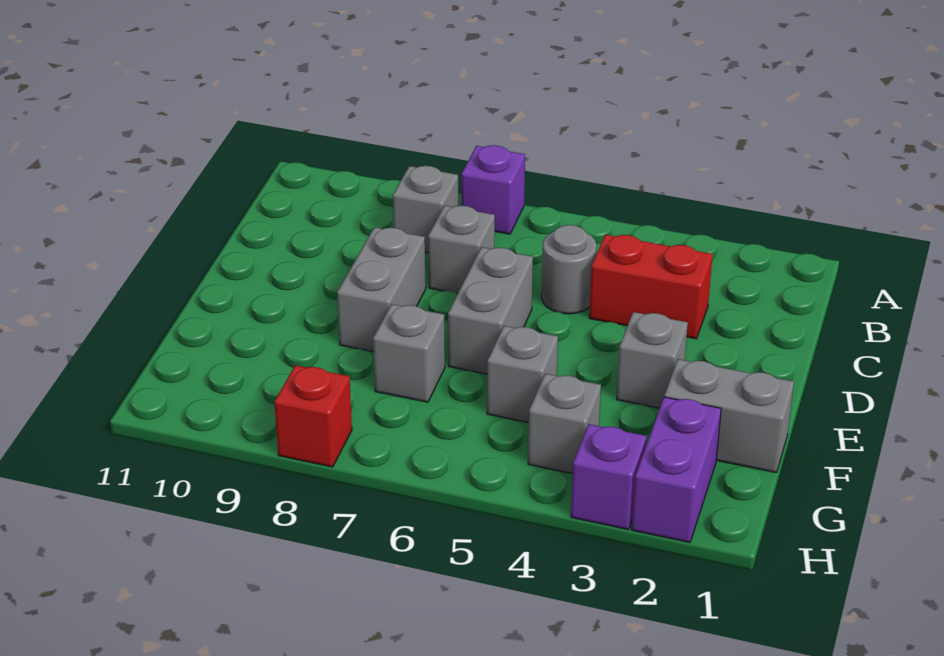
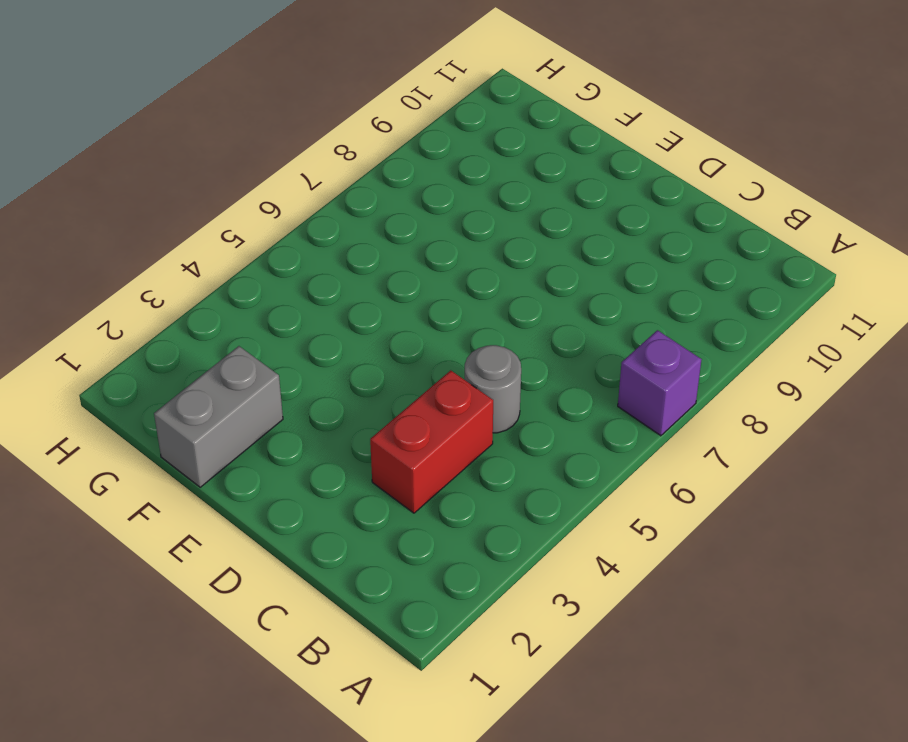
none -> grey 1x1 brick [393,166,458,253]
none -> grey 1x1 brick [428,206,495,294]
none -> grey 1x2 brick [448,247,533,374]

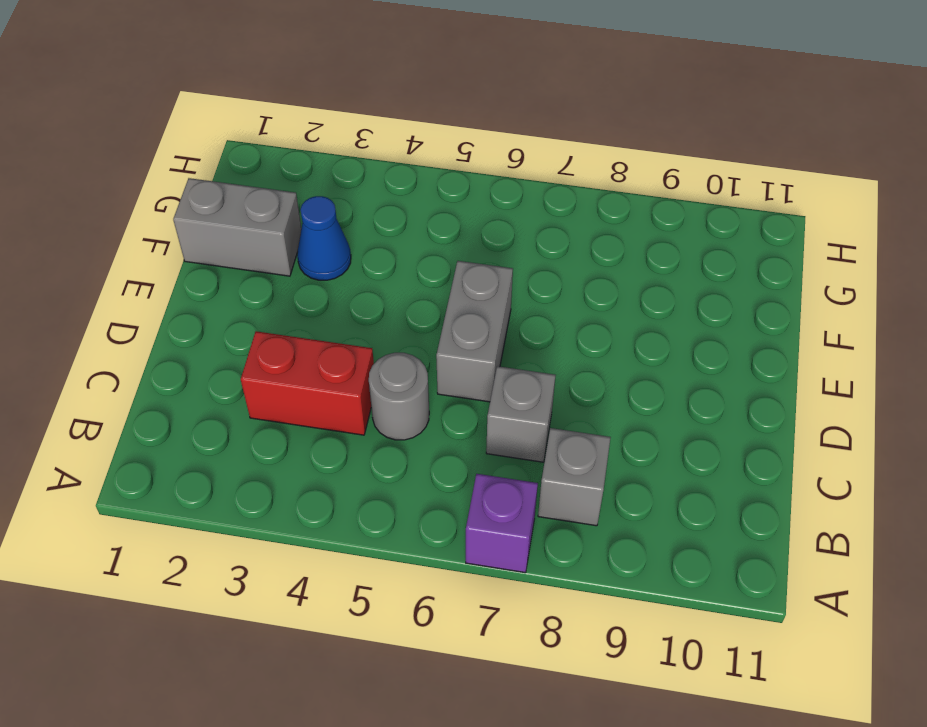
blue 1x1 cone [297,196,351,280] -> none
none -> grey 1x2 brick [337,227,426,352]
none -> grey 1x1 brick [617,312,688,408]
none -> grey 1x1 brick [487,326,558,423]

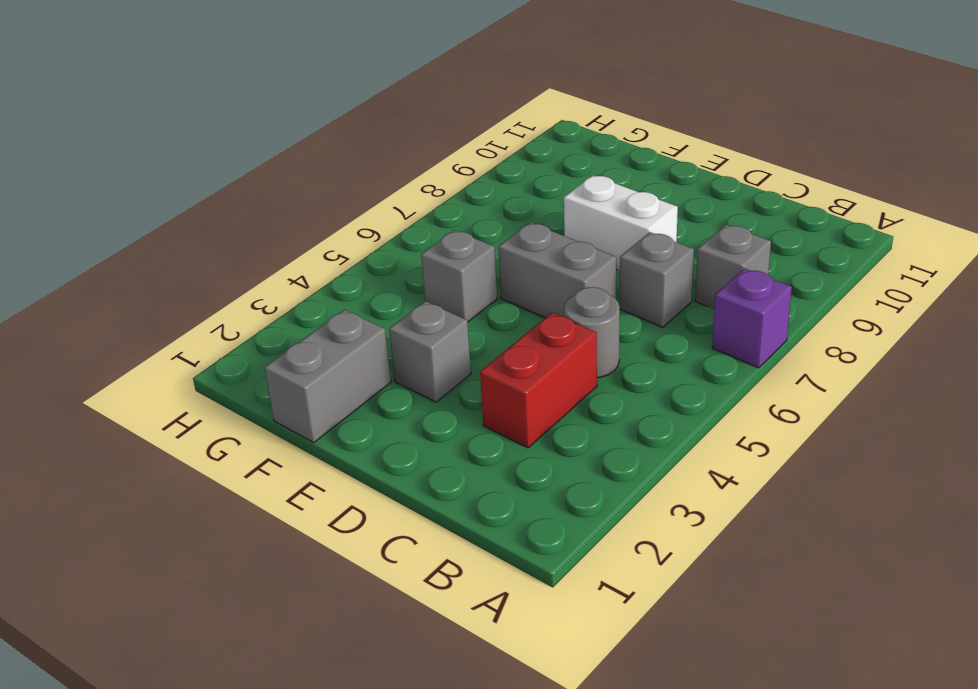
white 1x2 brick [564,175,678,271] -> grey 1x2 brick [337,227,426,352]
none -> grey 1x1 brick [373,304,445,402]
none -> purple 1x2 brick [632,397,721,543]
none -> grey 1x1 brick [528,374,601,474]

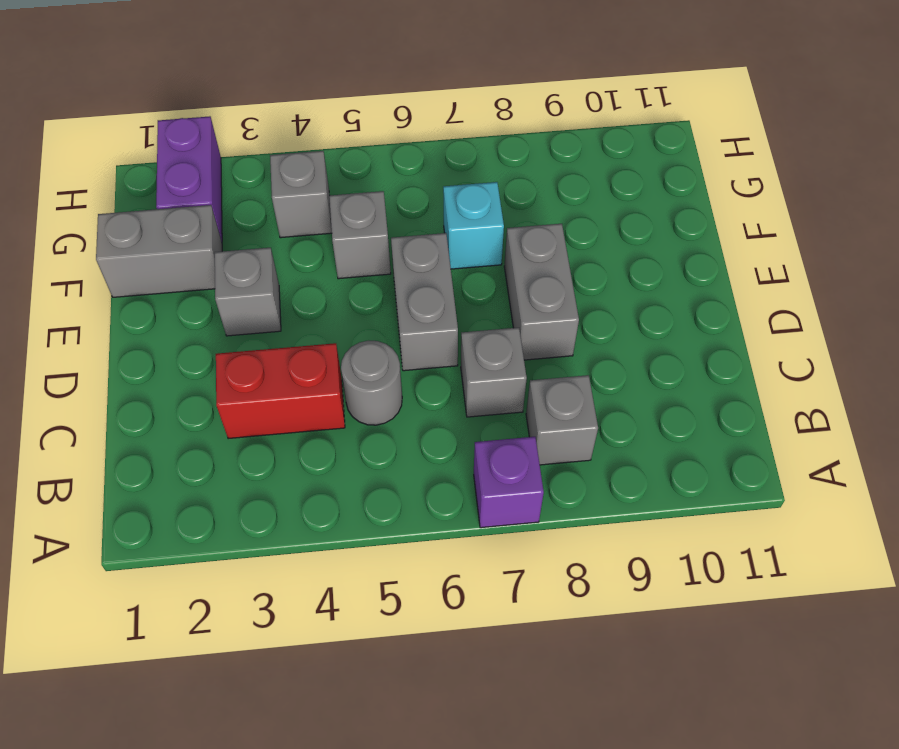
cyan 1x1 brick [443,182,504,269] -> grey 1x1 brick [373,304,445,402]
none -> purple 1x1 brick [571,424,646,530]
none -> red 1x1 brick [274,365,352,467]

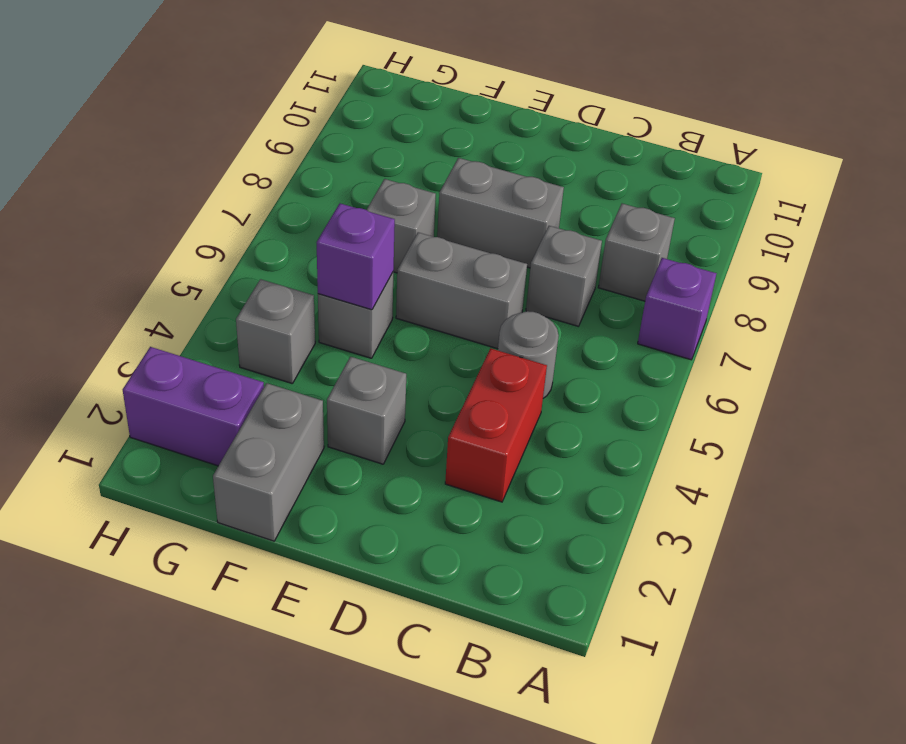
purple 1x1 brick [316,203,395,310] -> purple 1x1 brick moved to [571,424,646,530]
none -> red 1x1 brick [274,365,352,467]

